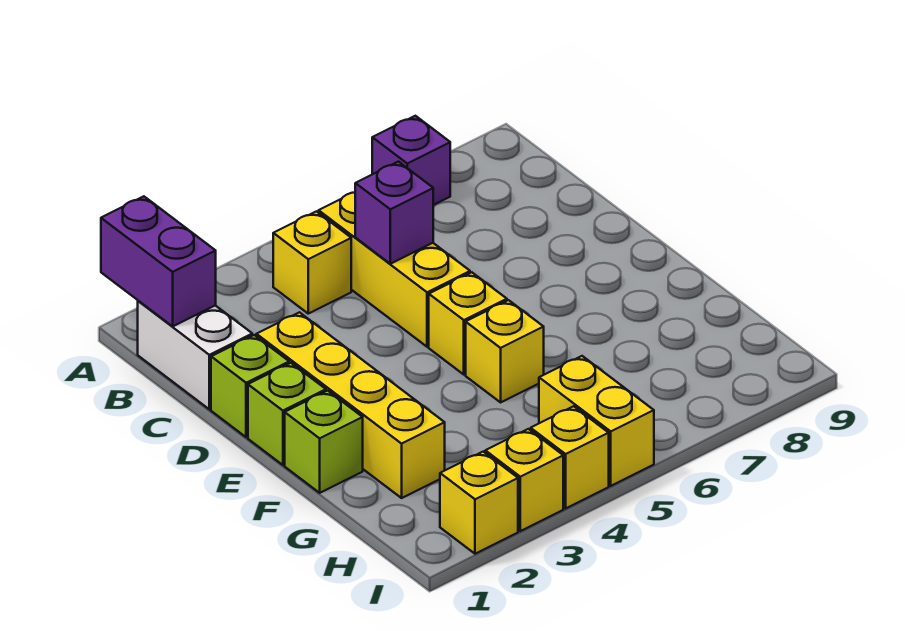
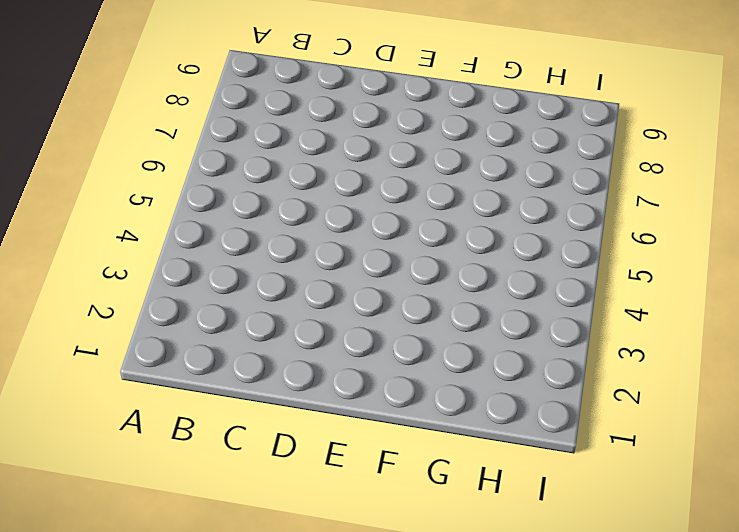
none -> purple 1x1 brick [372,116,450,205]
none -> white 1x2 brick [138,301,252,409]
none -> yellow 1x1 brick [273,211,351,314]

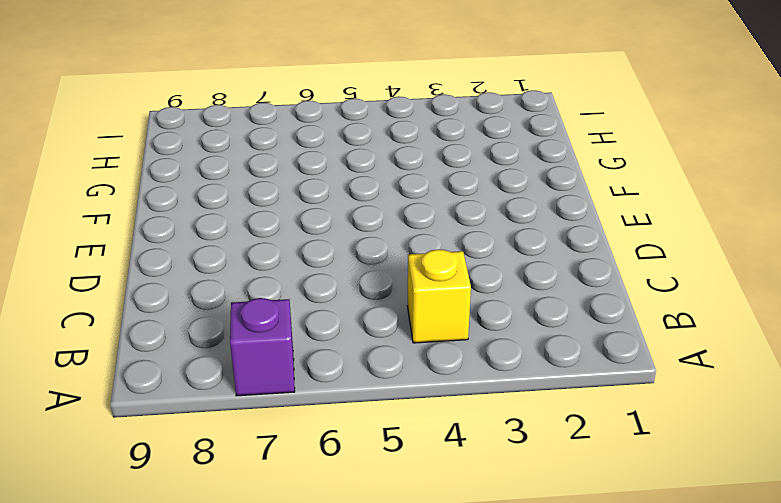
none -> white 1x2 brick [138,301,252,409]
none -> yellow 1x3 brick [319,192,470,347]
none -> lime 1x1 brick [211,335,289,437]

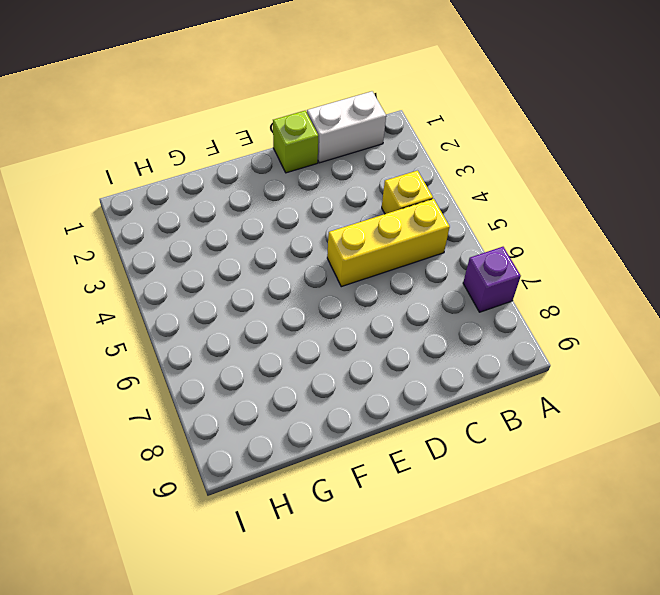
none -> yellow 1x4 brick [256,312,445,498]
none -> lime 1x1 brick [248,363,326,465]
none -> yellow 1x1 brick [429,272,507,374]

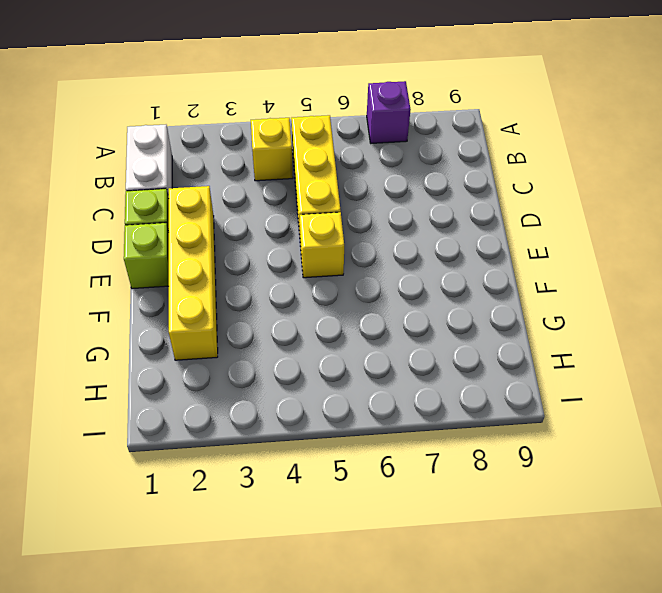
none -> lime 1x1 brick [285,391,363,493]
none -> yellow 1x1 brick [466,300,544,402]
none -> yellow 1x2 brick [539,356,654,486]

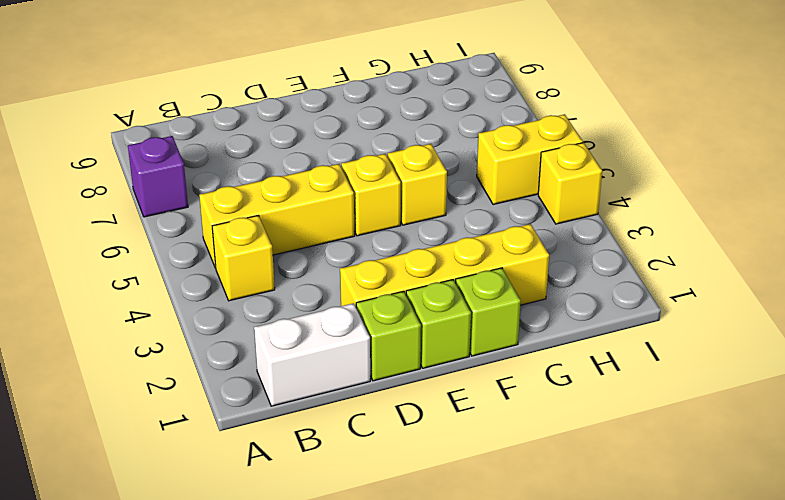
none -> yellow 1x1 brick [440,452,518,554]
none -> yellow 1x1 brick [485,429,563,531]
none -> purple 1x2 brick [101,196,216,327]

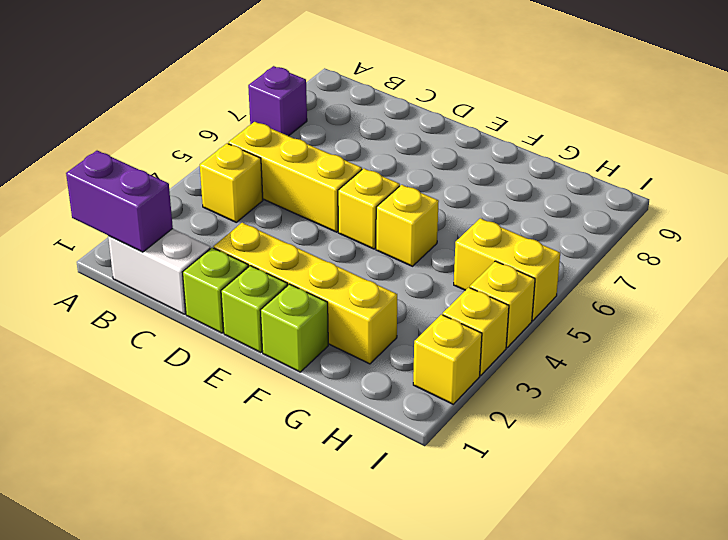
none -> purple 1x1 brick [355,162,433,264]

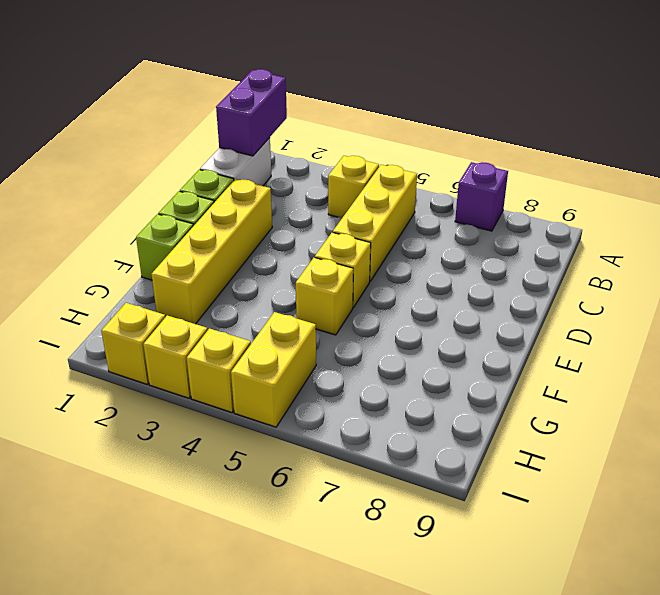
none -> purple 1x1 brick [355,162,433,264]

